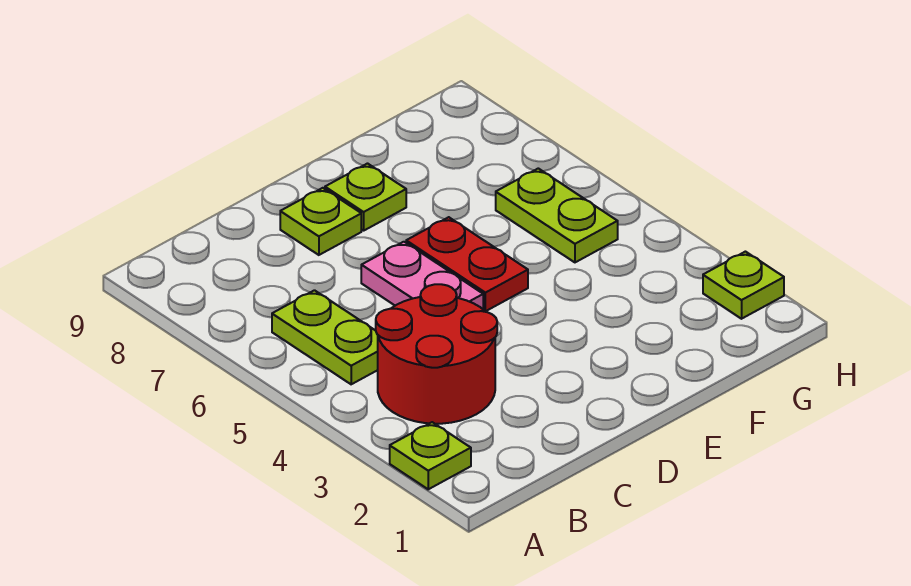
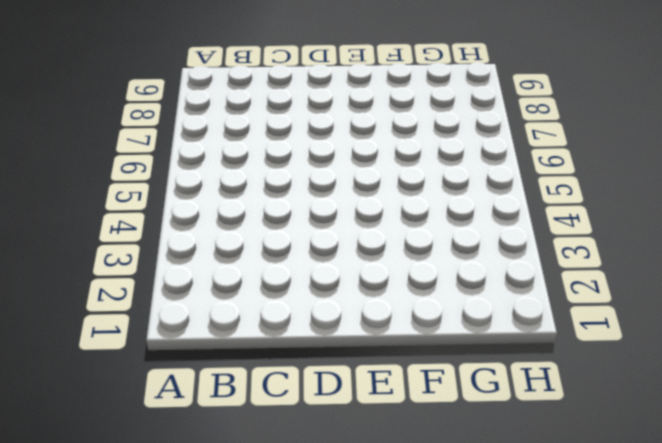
none -> lime 1x1 plate [390,422,471,489]
none -> red 2x2 round brick [376,284,497,424]

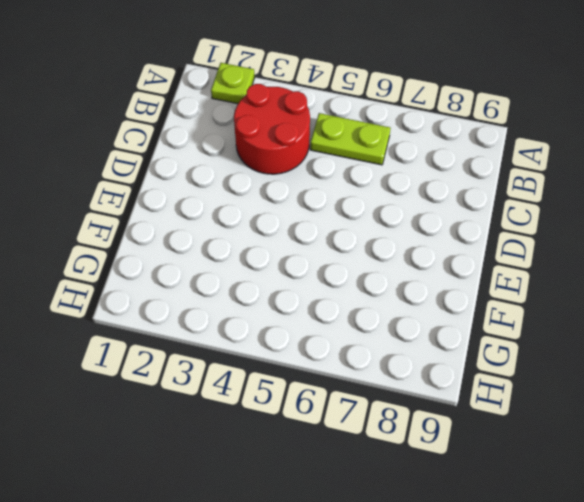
none -> pink 1x2 plate [361,242,483,309]
none -> lime 1x1 plate [280,188,361,255]

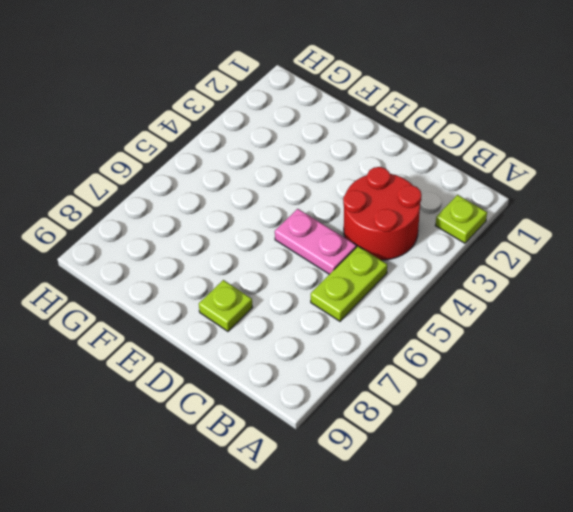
pink 1x2 plate [275,209,357,274] -> pink 1x2 plate turned to [361,242,483,309]
none -> red 1x2 plate [406,217,528,311]
none -> lime 1x1 plate [325,164,406,231]

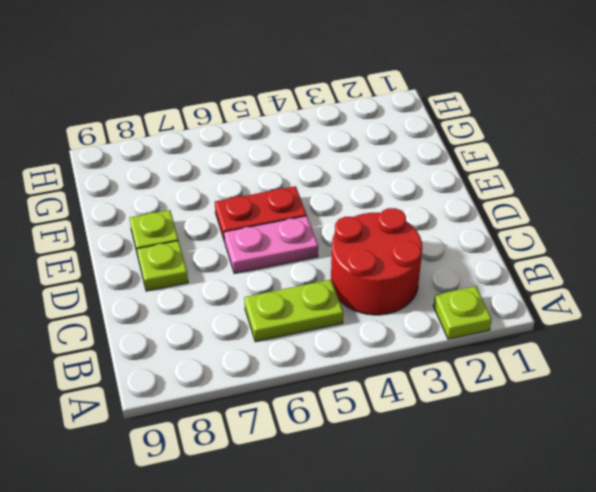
none -> lime 1x2 plate [496,168,618,262]
none -> lime 1x1 plate [703,252,784,319]

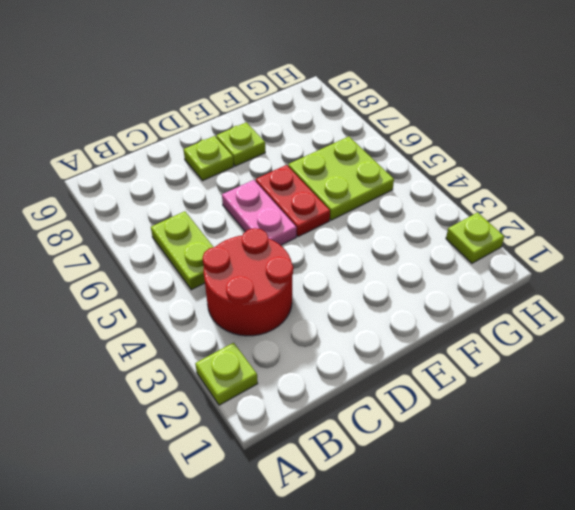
lime 2x2 plate [288,137,394,220] -> lime 1x2 plate [496,168,618,262]

